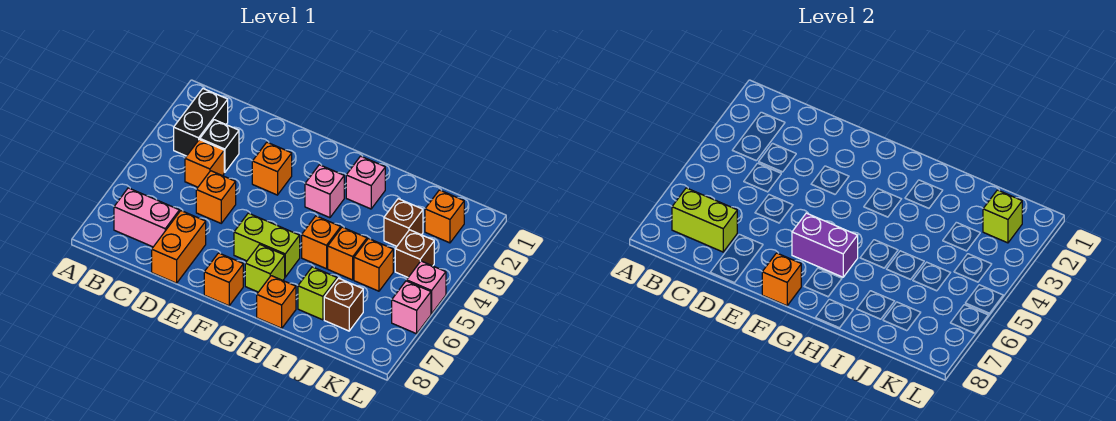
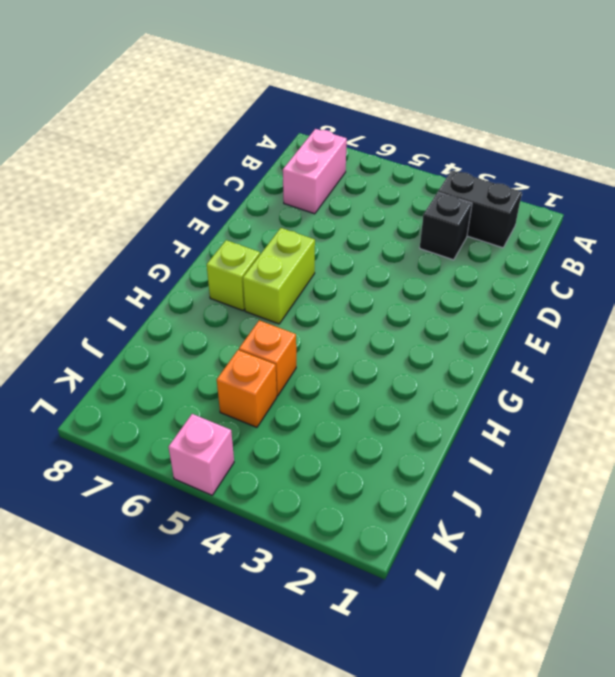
none -> orange 1x1 brick [185,140,224,187]
none -> orange 1x1 brick [196,171,236,223]
none -> orange 1x2 brick [152,211,206,283]

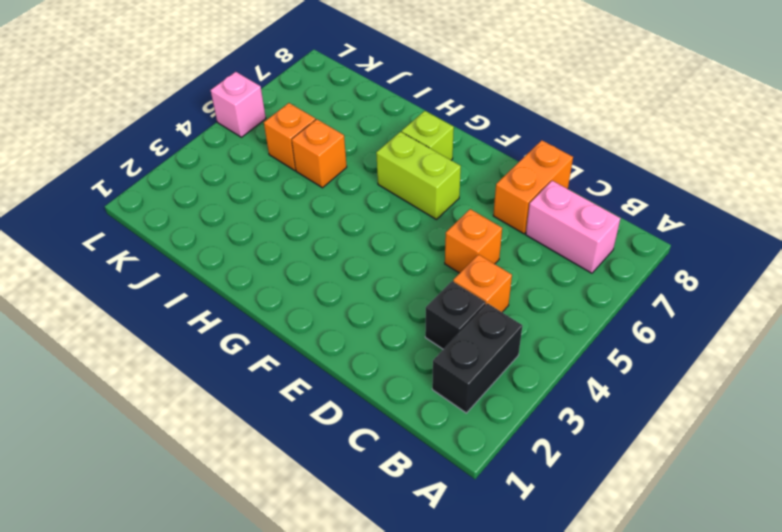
none -> orange 1x1 brick [252,142,292,195]
none -> orange 1x1 brick [204,253,243,306]
none -> pink 1x1 brick [305,165,344,218]

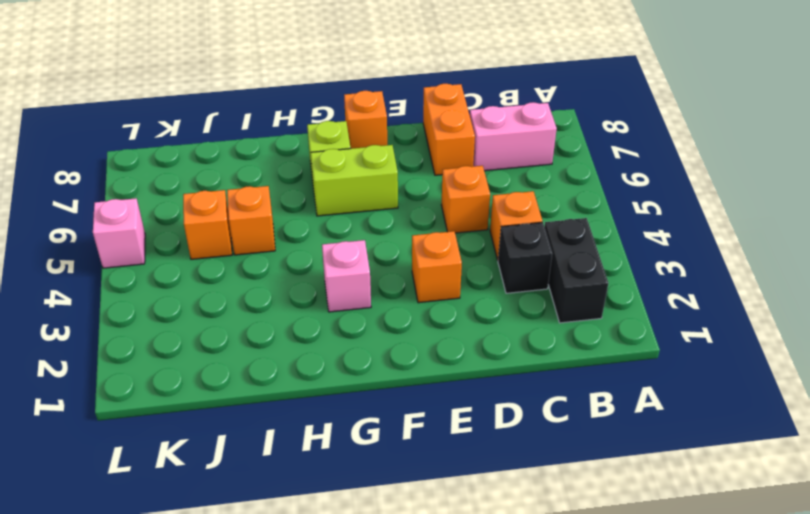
none -> pink 1x1 brick [346,156,385,209]
none -> orange 1x1 brick [302,216,341,269]
none -> orange 1x1 brick [257,276,296,328]

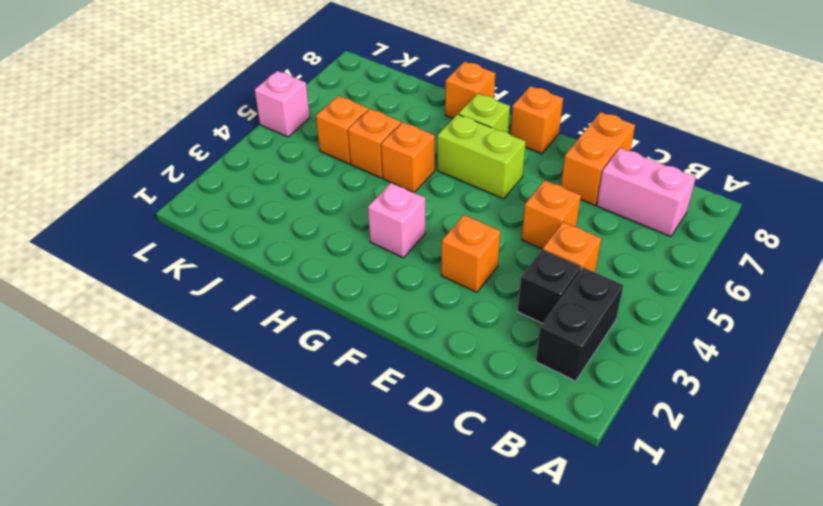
none -> pink 1x1 brick [346,156,385,209]
none -> lime 1x1 brick [298,267,337,320]
none -> brown 1x1 brick [384,199,423,246]

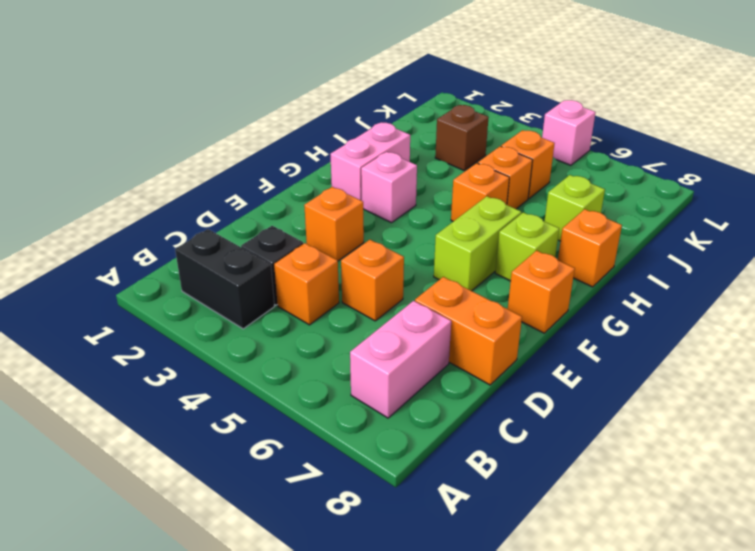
pink 1x2 brick [330,123,410,201] -> pink 1x1 brick [346,156,385,209]
none -> brown 1x1 brick [324,278,363,331]
none -> orange 1x1 brick [425,190,464,243]
none -> brown 1x1 brick [395,230,434,277]

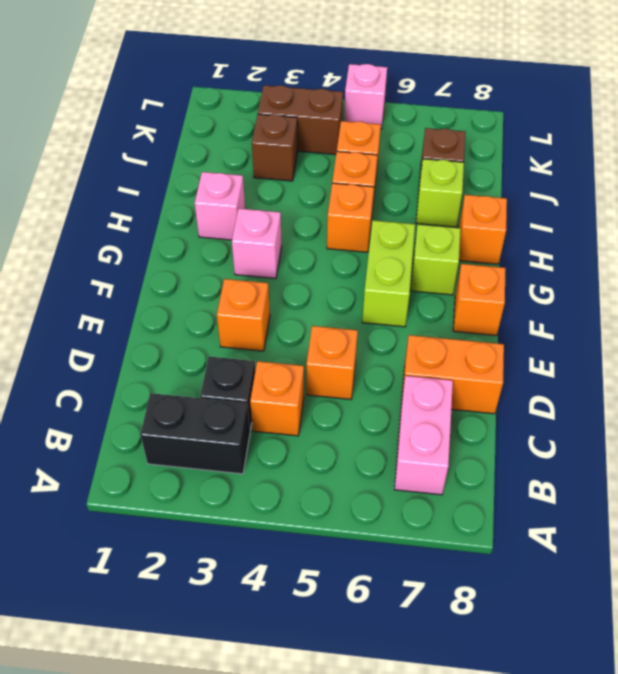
brown 1x2 brick [258,85,343,155] -> brown 1x1 brick [395,230,434,277]
none -> orange 1x1 brick [425,190,464,243]
none -> pink 1x1 brick [392,281,431,334]
none -> lime 1x2 brick [672,188,737,252]

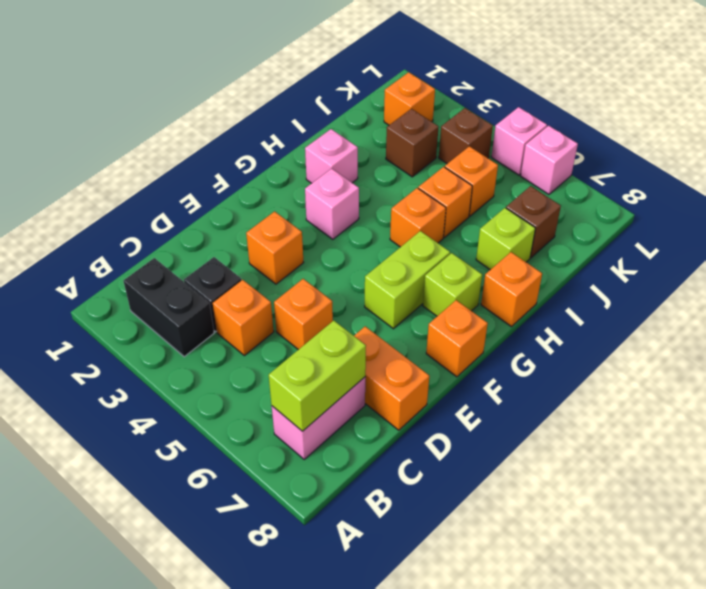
none -> purple 1x2 brick [792,213,858,277]
none -> orange 1x1 brick [762,253,801,306]
none -> lime 1x1 brick [983,190,1022,243]

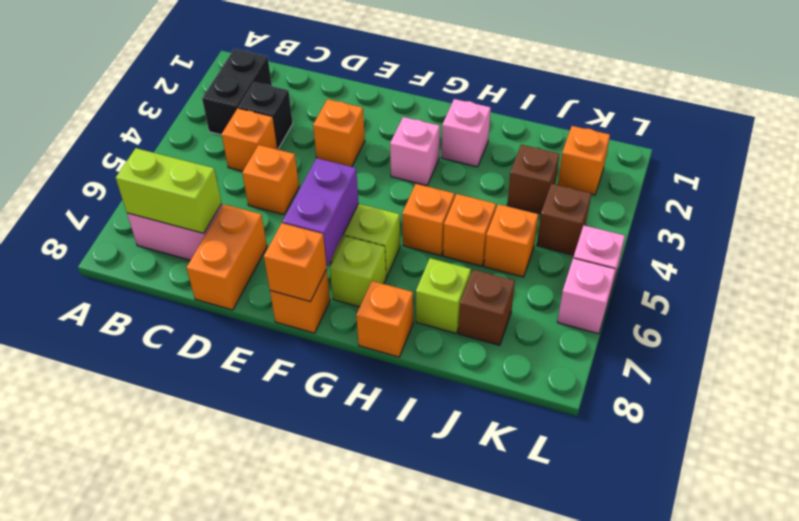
purple 1x2 brick [282,158,359,267] -> purple 1x2 brick turned to [792,213,858,277]
none -> lime 1x1 brick [983,190,1022,243]

